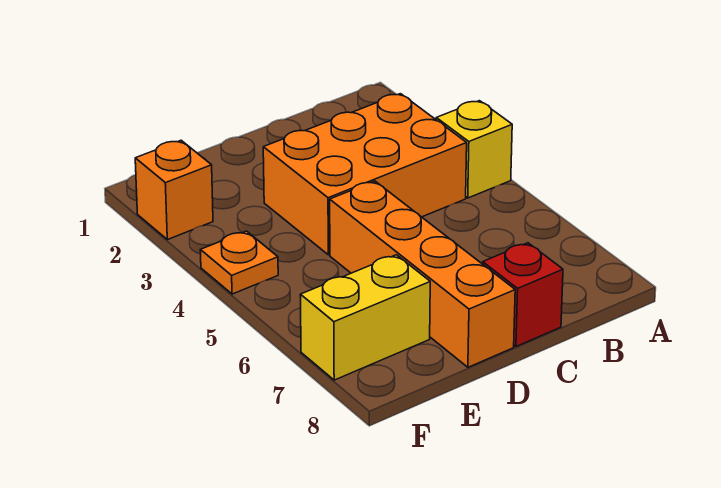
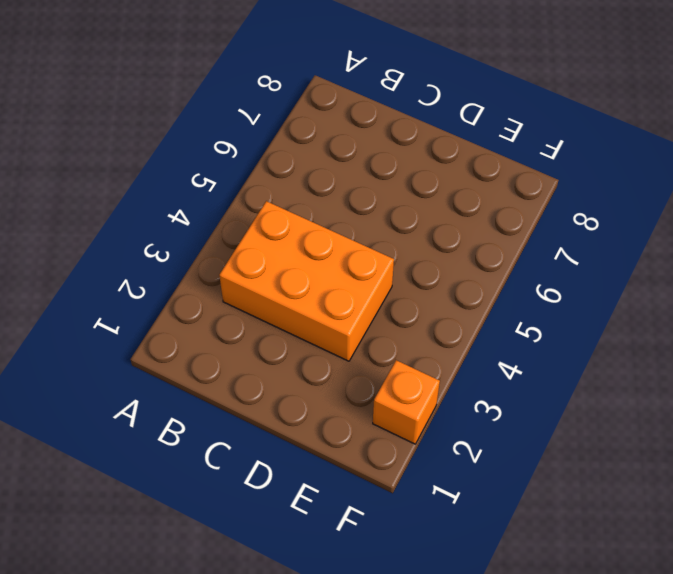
none -> yellow 1x1 brick [436,101,512,198]
none -> red 1x1 brick [483,243,563,347]

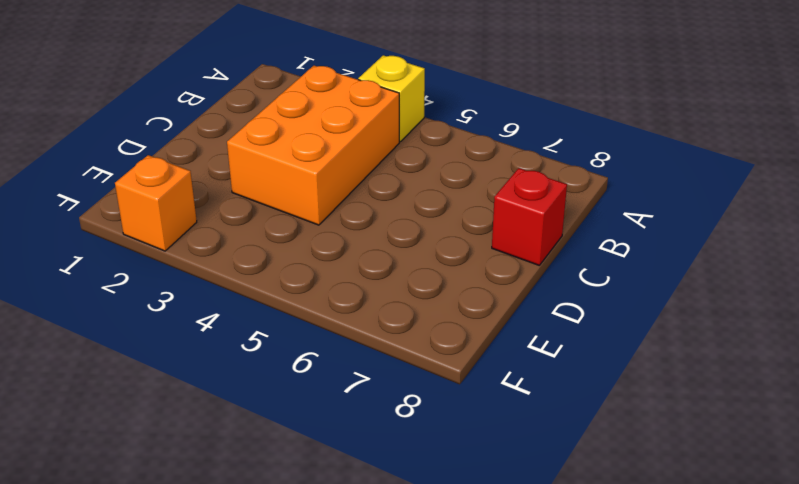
none -> orange 1x4 brick [330,181,515,367]
none -> yellow 1x2 brick [300,255,430,380]

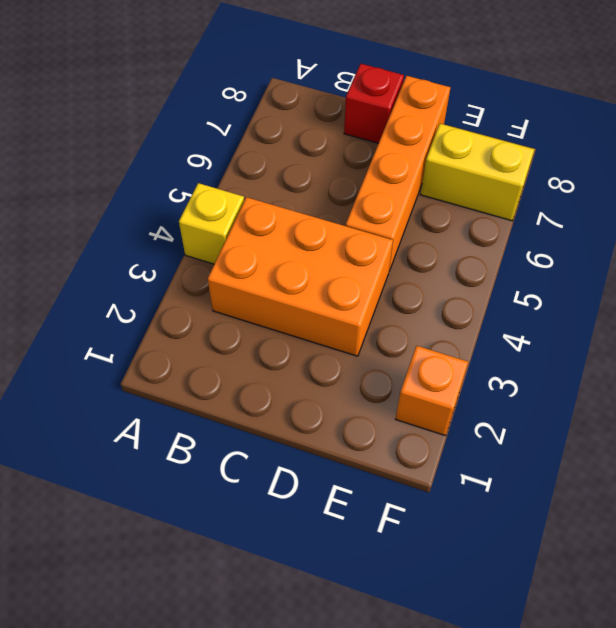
none -> orange 1x1 plate [200,231,278,294]

